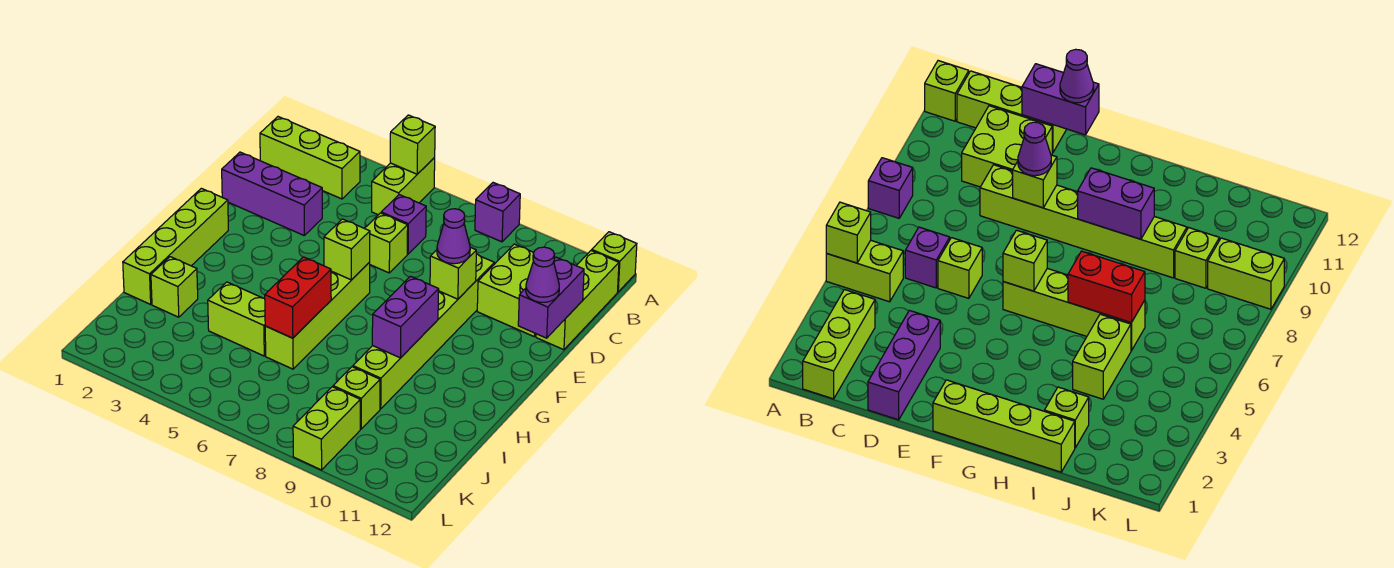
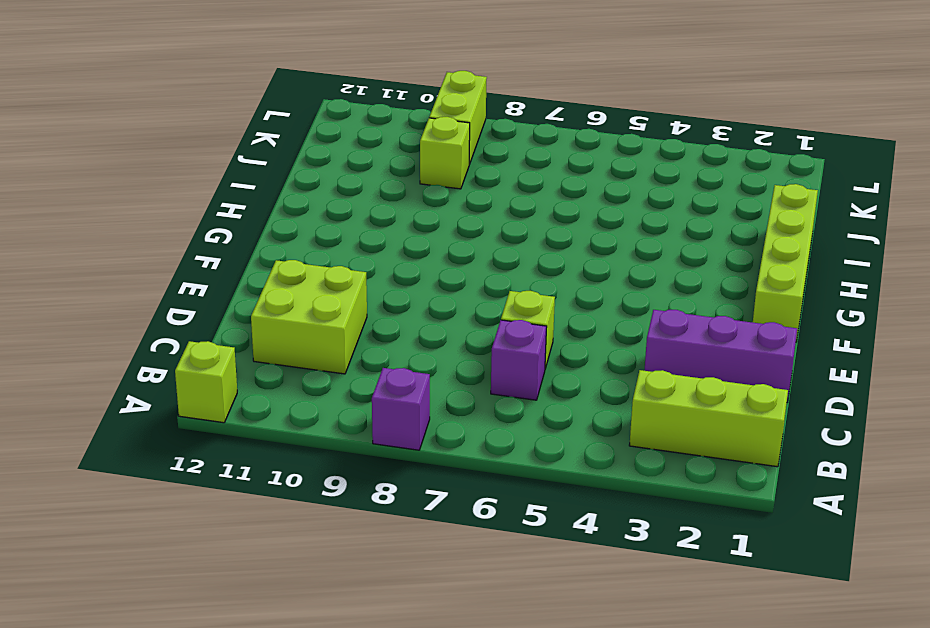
none -> lime 1x2 brick [372,158,435,215]
none -> lime 1x3 brick [536,250,619,350]
none -> lime 1x6 brick [353,254,494,409]

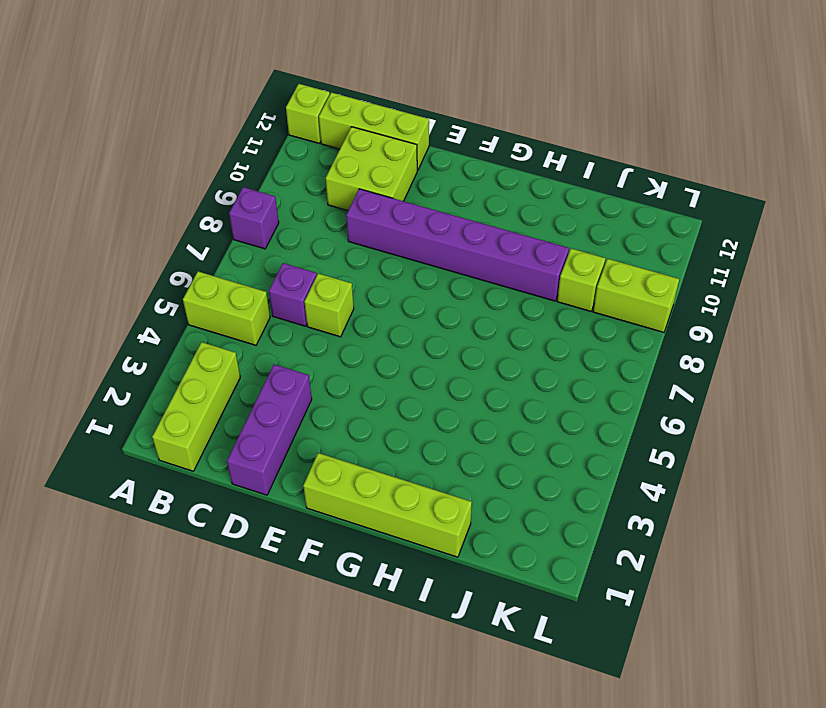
purple 1x6 brick [346,189,569,301] -> lime 1x6 brick [353,254,494,409]
none -> lime 1x4 brick [265,262,370,369]
none -> lime 1x1 brick [151,257,198,317]
none -> lime 1x2 brick [208,282,266,356]

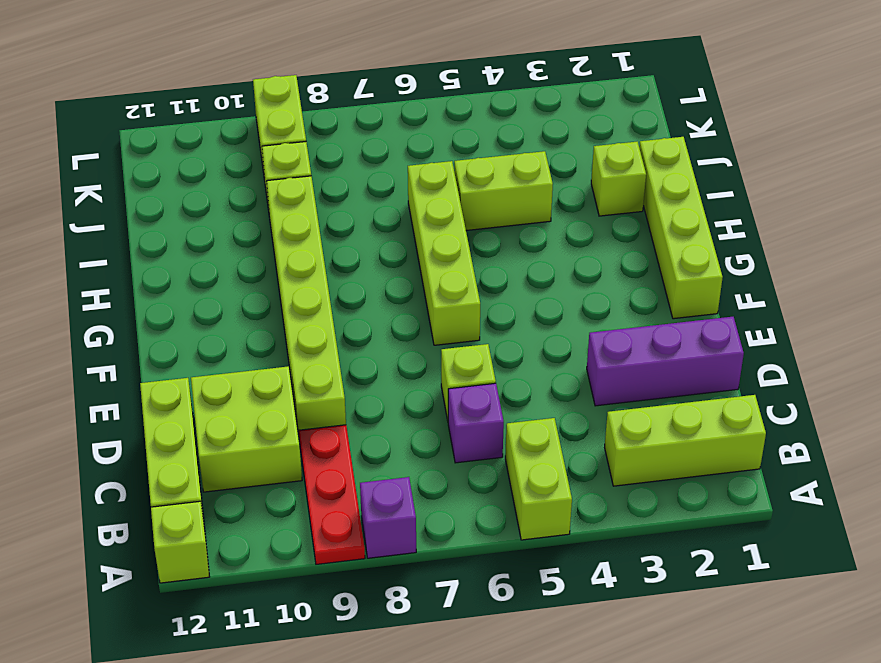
red 1x3 plate [299,425,365,564] -> none
none -> lime 1x1 brick [390,115,435,174]
none -> purple 1x2 brick [518,257,584,338]
none -> lime 1x1 brick [430,247,476,299]

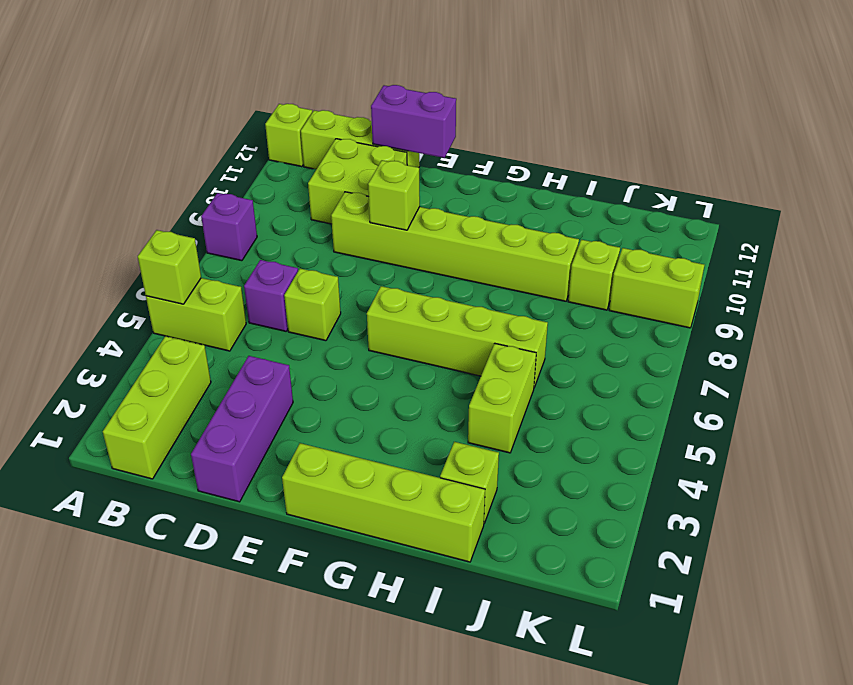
none -> lime 1x1 brick [324,219,370,280]
none -> purple 1x2 brick [372,276,439,358]
none -> red 1x2 brick [265,257,331,338]

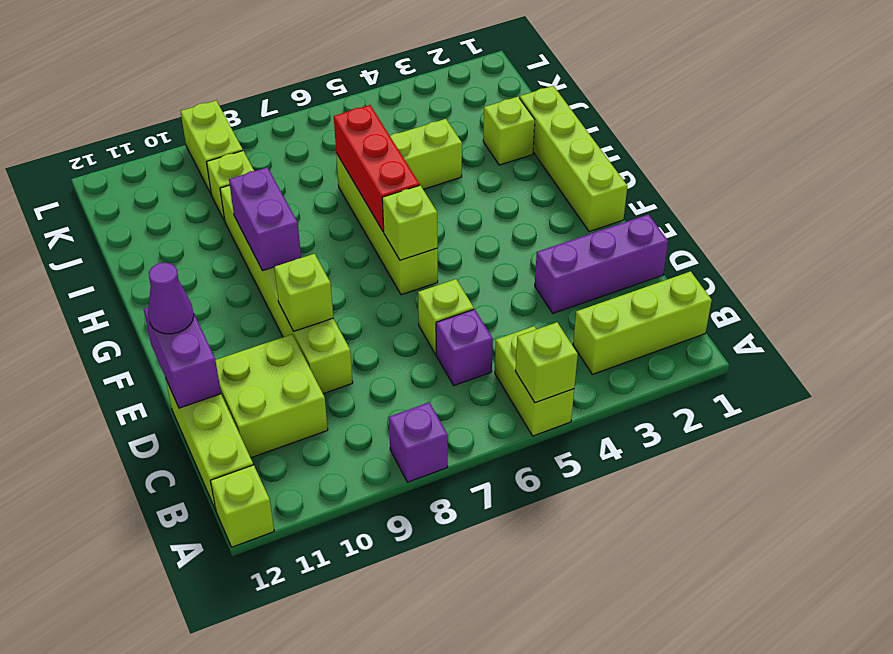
red 1x3 brick [334,105,420,232] -> red 1x2 brick [265,257,331,338]
none -> purple 1x1 cone [437,209,470,264]

